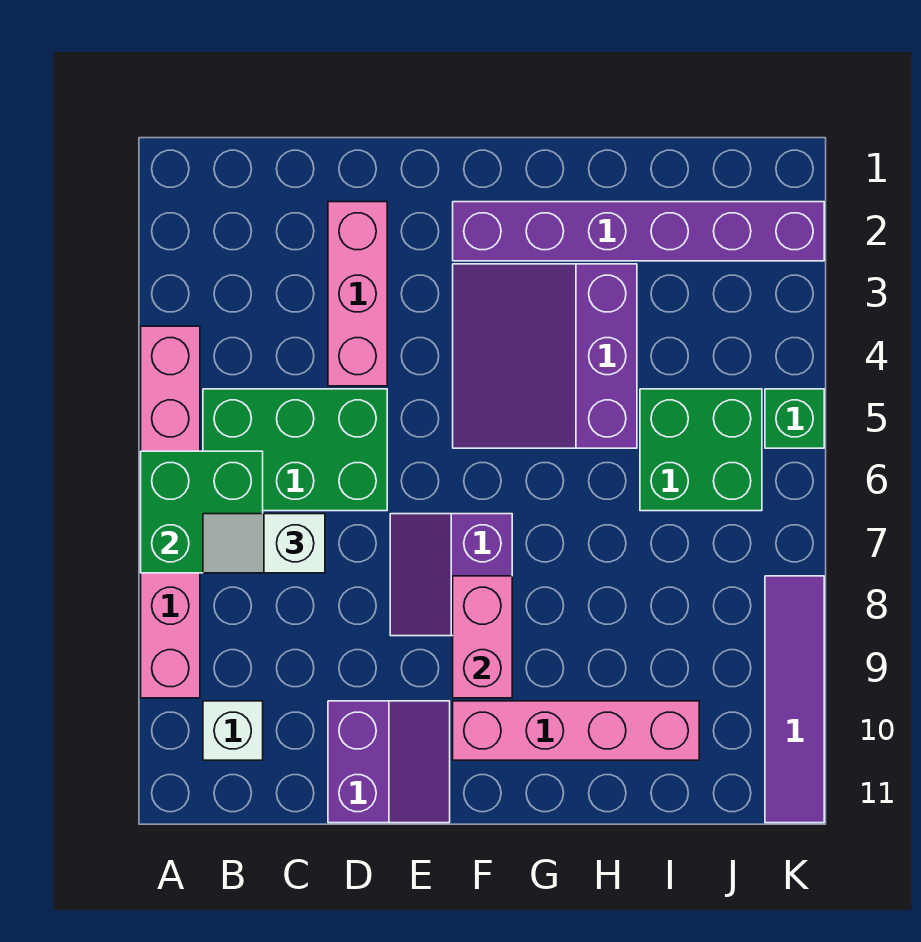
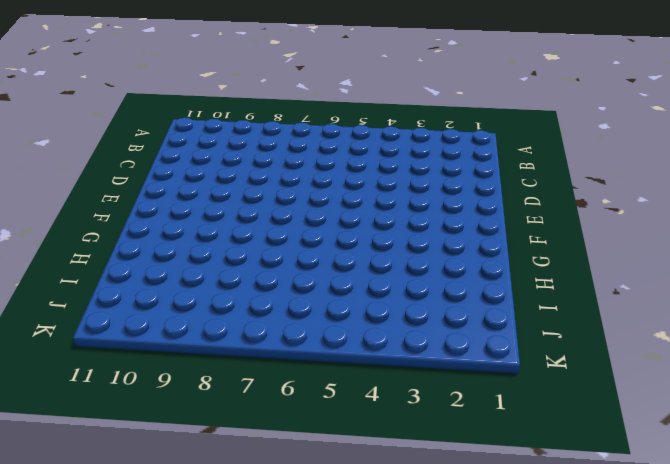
none -> pink 1x6 brick [141,326,200,698]
none -> green 2x3 brick [203,389,387,511]
none -> white 1x1 brick [203,701,263,760]

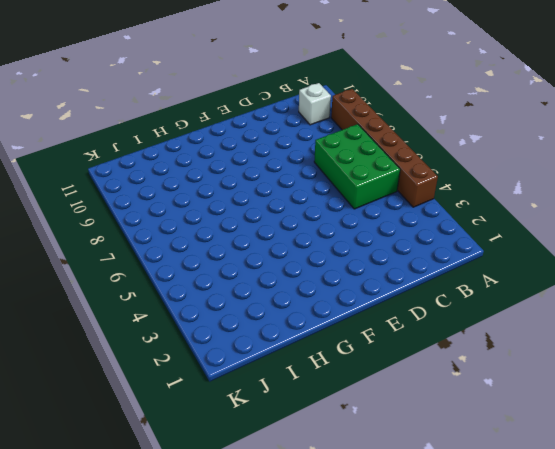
brown 1x6 brick [331,89,438,207] -> pink 1x6 brick [141,326,200,698]
green 2x3 brick [314,124,400,209] -> green 2x3 brick turned to [203,389,387,511]
none -> pink 1x3 brick [328,202,387,386]
none -> purple 2x2 slope [328,701,450,823]
none -> purple 2x2 slope [390,514,512,636]

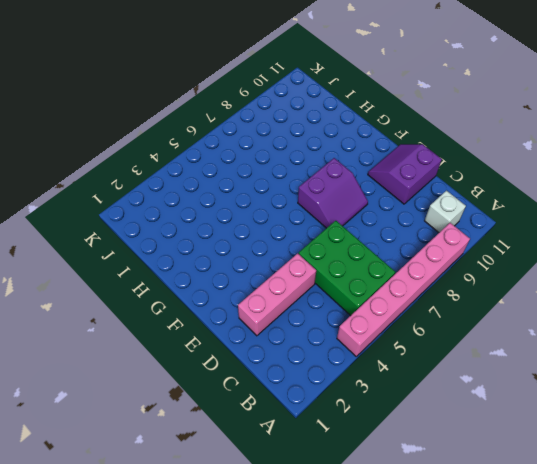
none -> purple 1x6 brick [453,202,824,261]
none -> purple 3x3 slope [453,264,637,448]
none -> pink 1x4 brick [453,701,699,760]

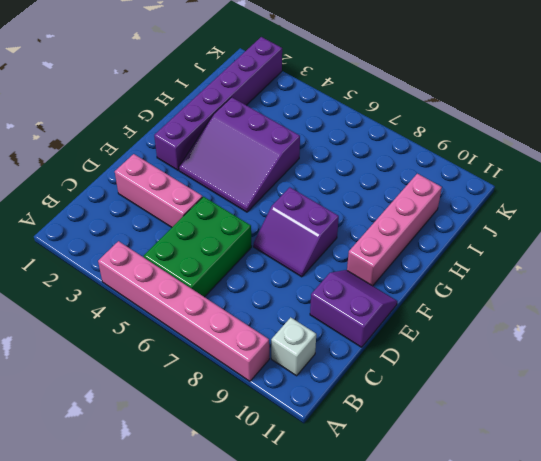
none -> green 2x2 brick [640,389,762,511]
none -> green 1x1 brick [765,389,824,448]
none -> purple 1x4 tile [765,576,824,823]

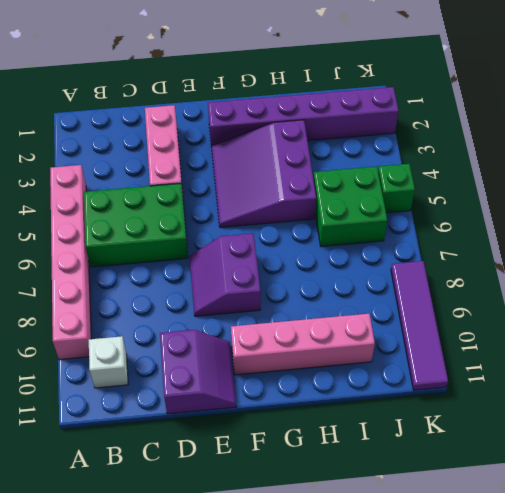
none -> green 2x2 brick [141,451,263,573]
none -> pink 1x2 brick [453,576,512,698]
none -> white 1x2 slope [203,514,325,573]

